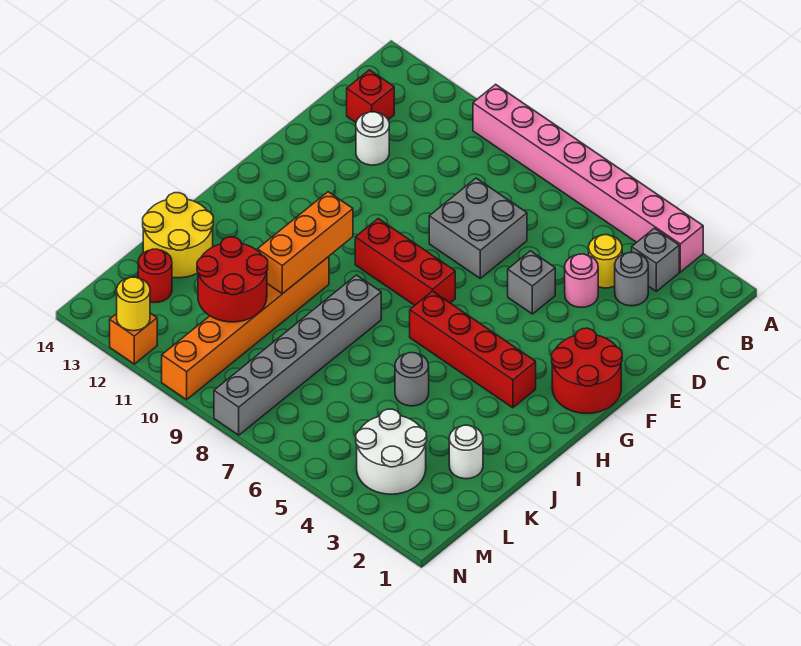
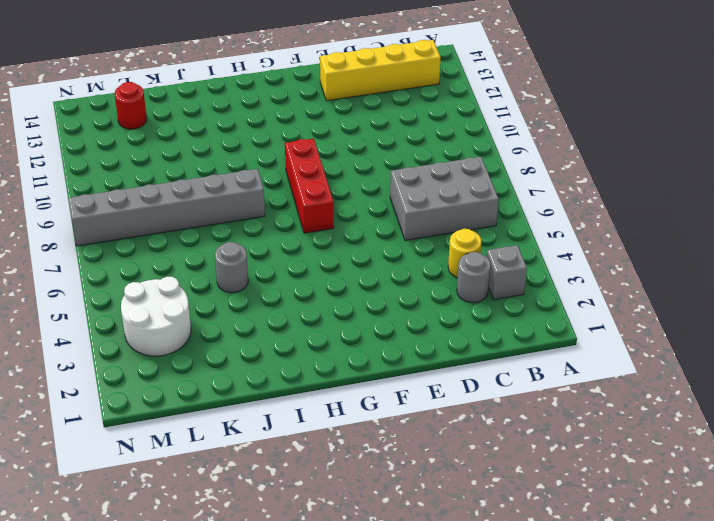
grey 2x3 brick [390,157,499,240] -> grey 2x2 brick [429,178,527,278]
yellow 1x4 brick [320,40,441,101] -> red 1x1 brick [347,70,394,122]
none -> pink 1x8 brick [473,84,703,272]
none -> pink 1x1 round brick [565,254,598,307]
none -> white 1x1 round brick [356,112,389,165]

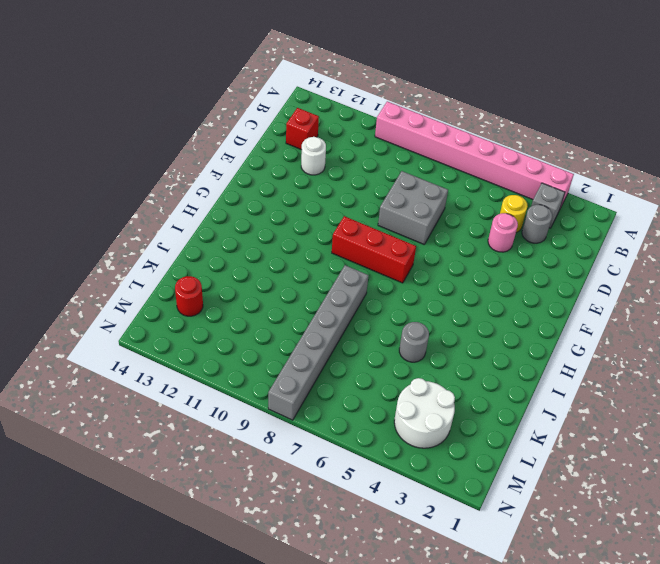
none -> grey 1x1 brick [508,251,555,314]
none -> red 2x2 round brick [552,328,622,414]
none -> red 1x4 brick [410,291,536,408]

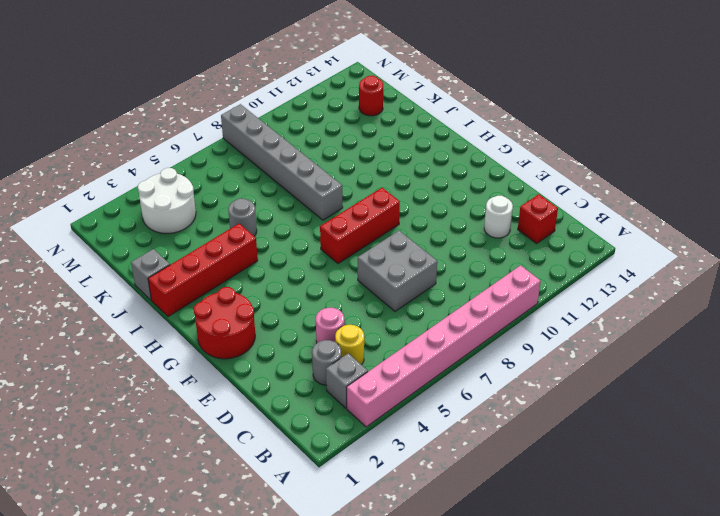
red 1x4 brick [148,224,258,317] -> red 1x4 brick moved to [410,291,536,408]
grey 1x1 brick [131,249,170,300] -> grey 1x1 brick moved to [508,251,555,314]
none -> orange 1x6 brick [162,257,329,400]
none -> yellow 2x2 round brick [143,193,213,278]
none -> white 1x1 round brick [449,425,483,479]

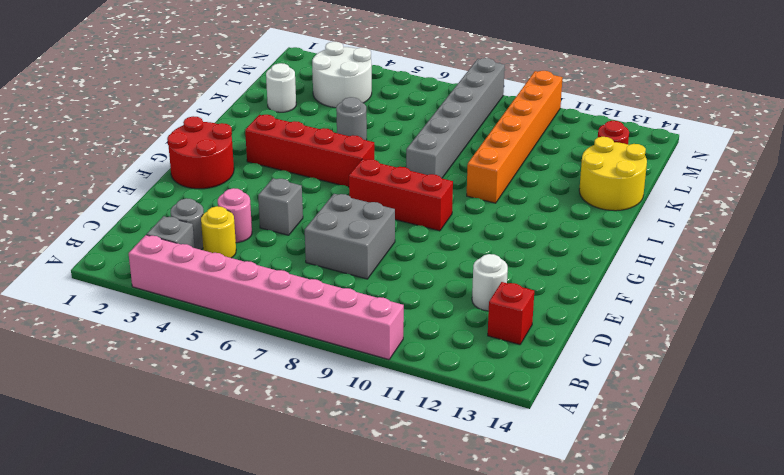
none -> orange 1x1 brick [110,313,157,364]
none -> orange 1x3 brick [257,192,353,294]
none -> red 2x2 round brick [197,237,268,322]

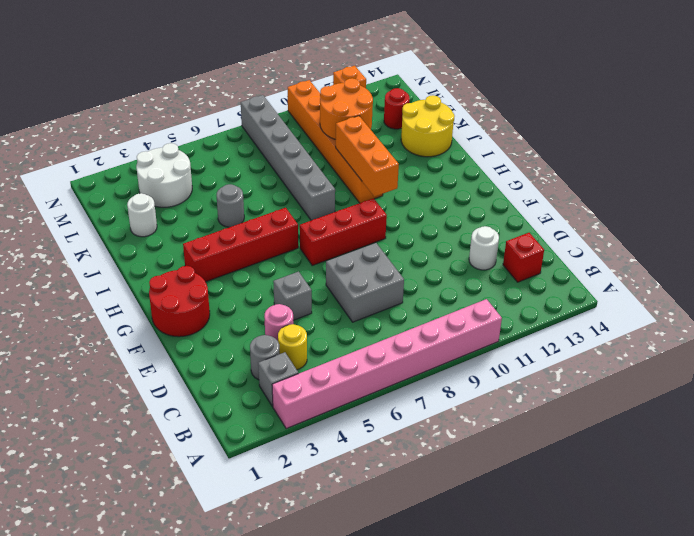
orange 2x2 round brick [320,78,373,139] -> red 2x2 round brick [197,237,268,322]
none -> yellow 1x1 round brick [117,277,150,331]

